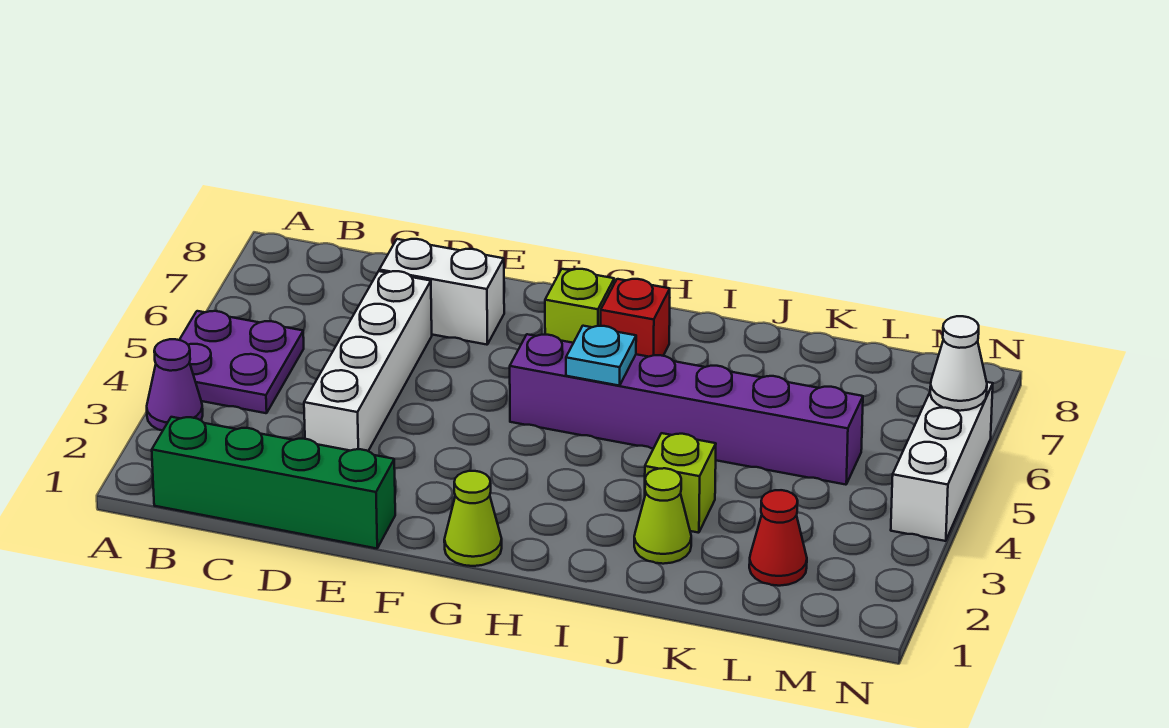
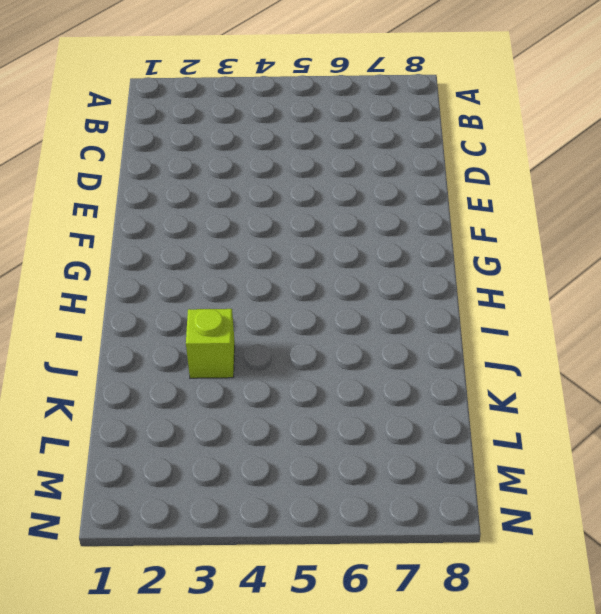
none -> purple 1x1 cone [147,339,203,430]
none -> purple 2x2 plate [180,311,304,413]
none -> green 1x4 brick [152,417,395,548]

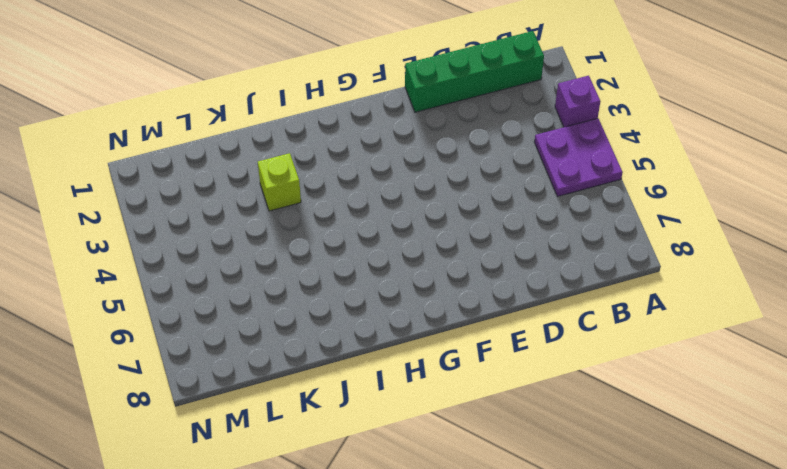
purple 1x1 brick [555,76,601,127] -> purple 1x1 cone [147,339,203,430]
none -> white 1x4 brick [304,271,432,451]
none -> white 1x2 brick [379,239,504,345]
none -> lime 1x1 cone [444,471,502,566]

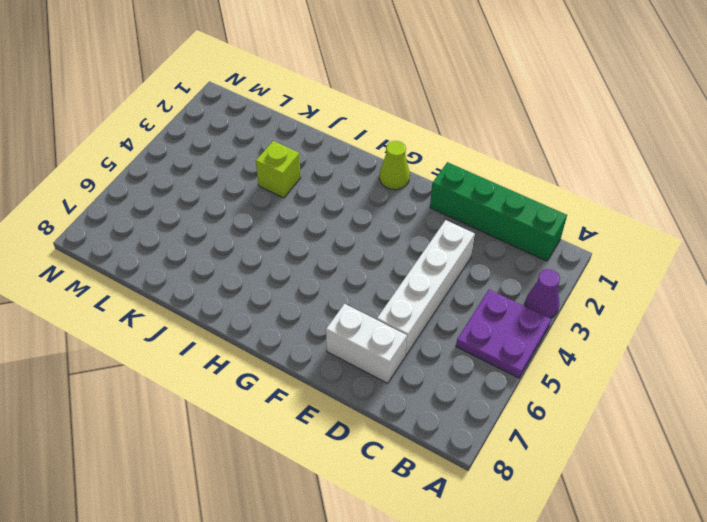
none -> purple 1x6 brick [510,334,863,485]
none -> lime 1x1 brick [545,269,614,343]
none -> red 1x1 brick [601,279,670,357]

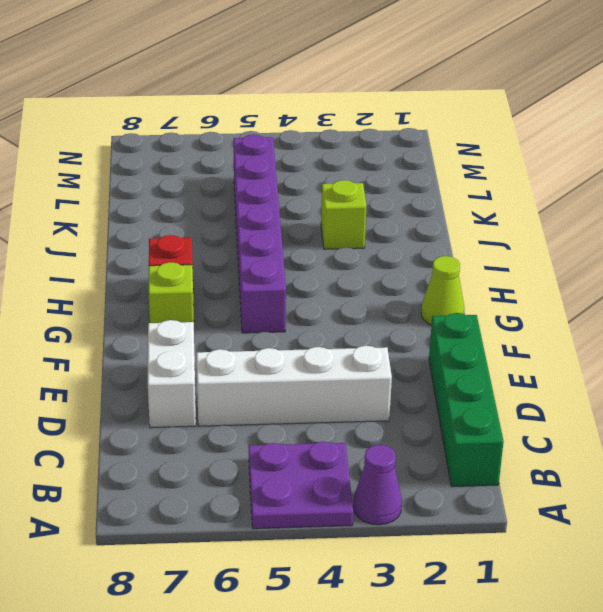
none -> lime 1x1 cone [634,468,691,564]
none -> red 1x1 cone [749,490,807,586]
none -> white 1x3 brick [891,382,993,541]

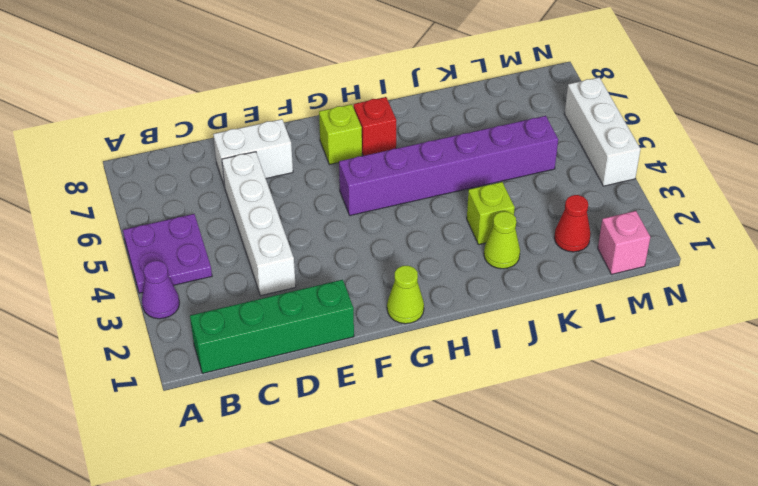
pink 1x1 brick [598,211,650,274] -> none
none -> cyan 1x1 plate [566,326,636,386]
none -> white 1x1 cone [930,316,987,411]

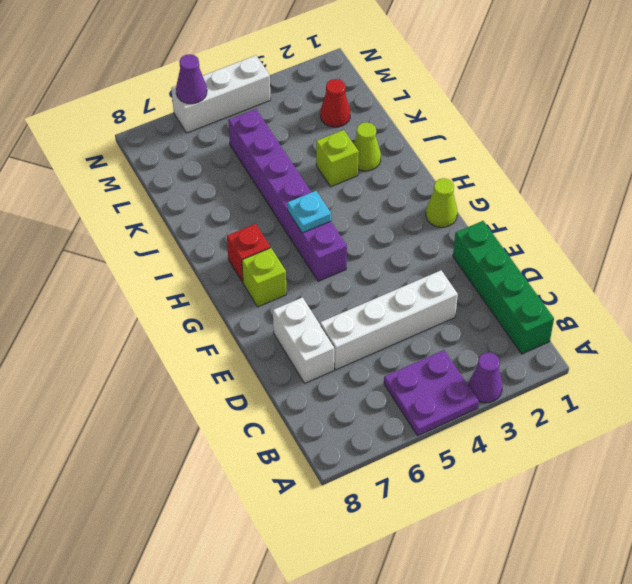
purple 1x1 cone [176,54,207,104] -> white 1x1 cone [930,316,987,411]

